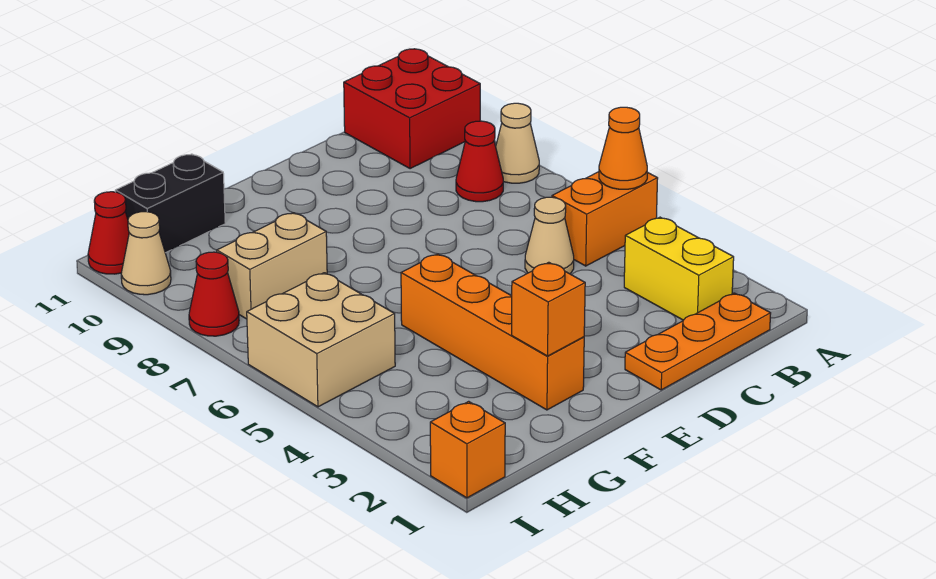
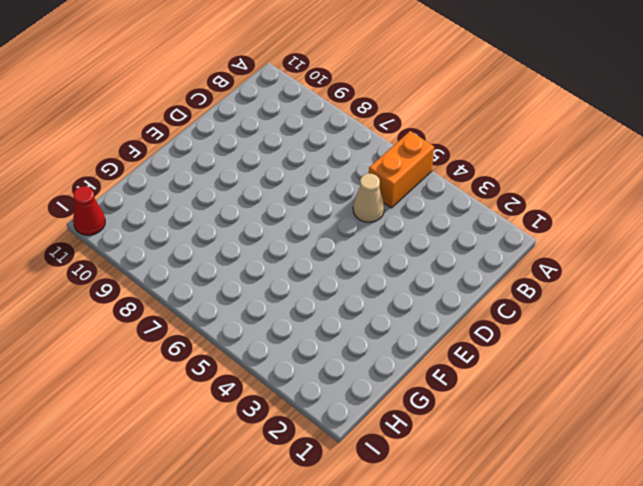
none -> tan 1x1 cone [496,103,539,183]
none -> red 2x2 brick [344,49,480,169]
none -> orange 1x3 plate [625,293,771,390]

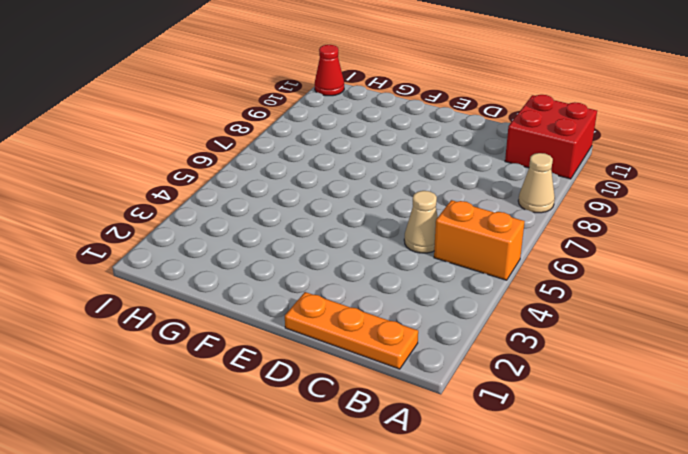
none -> yellow 1x2 brick [624,217,734,320]
none -> red 1x1 cone [456,121,503,202]
none -> orange 1x4 brick [401,254,584,410]

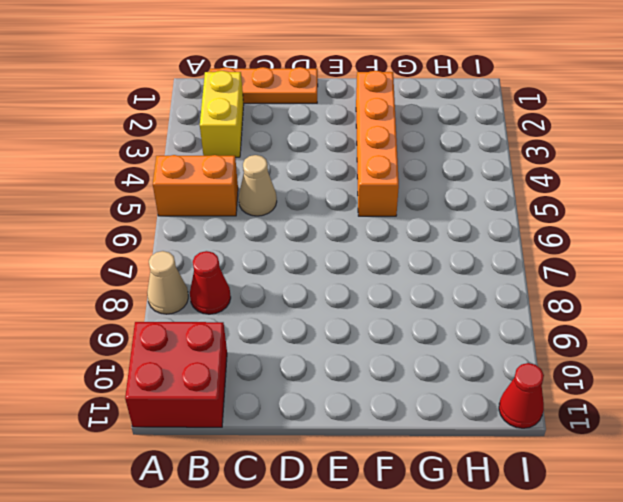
none -> tan 1x2 brick [217,213,327,319]
none -> black 1x2 brick [115,154,225,253]
none -> tan 2x2 brick [247,273,395,407]

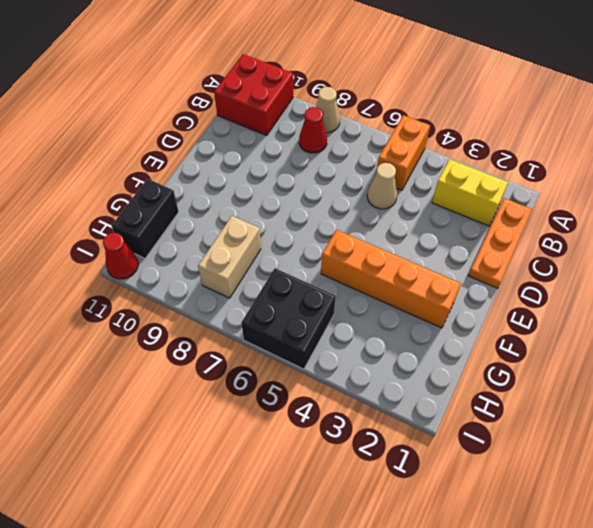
black 2x2 brick [241,268,336,369] -> tan 2x2 brick [247,273,395,407]
none -> orange 1x1 brick [430,401,505,498]
none -> red 1x1 cone [189,252,239,336]
none -> tan 1x1 cone [121,212,171,295]

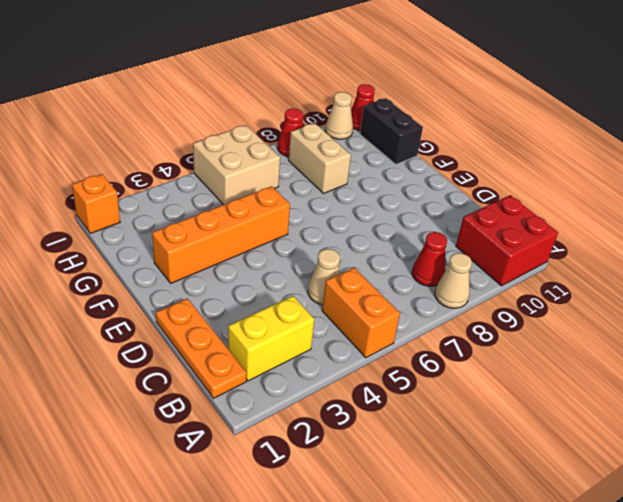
none -> orange 1x1 cone [599,107,647,189]
none -> orange 1x1 brick [512,262,585,356]

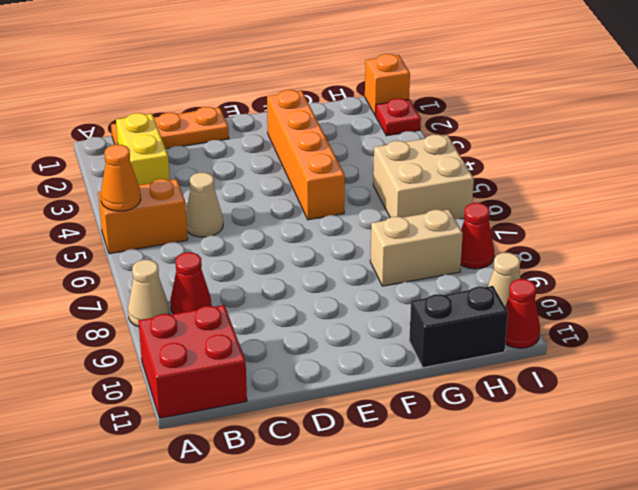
red 1x1 plate [376,99,421,136] -> none
none -> orange 1x1 brick [512,262,585,356]

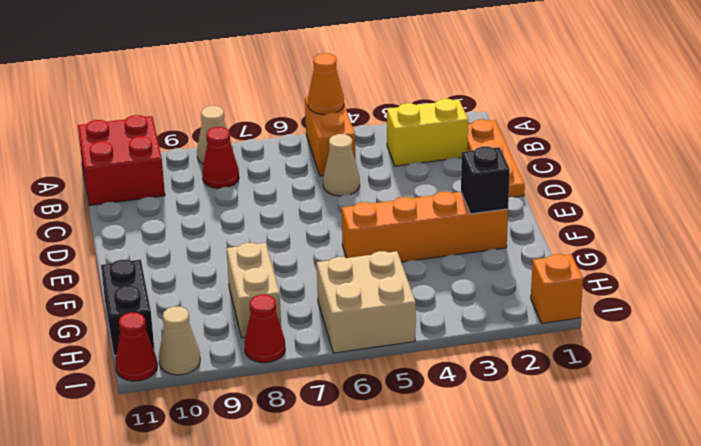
black 1x1 brick [461,146,510,214] -> orange 1x1 brick [512,262,585,356]

